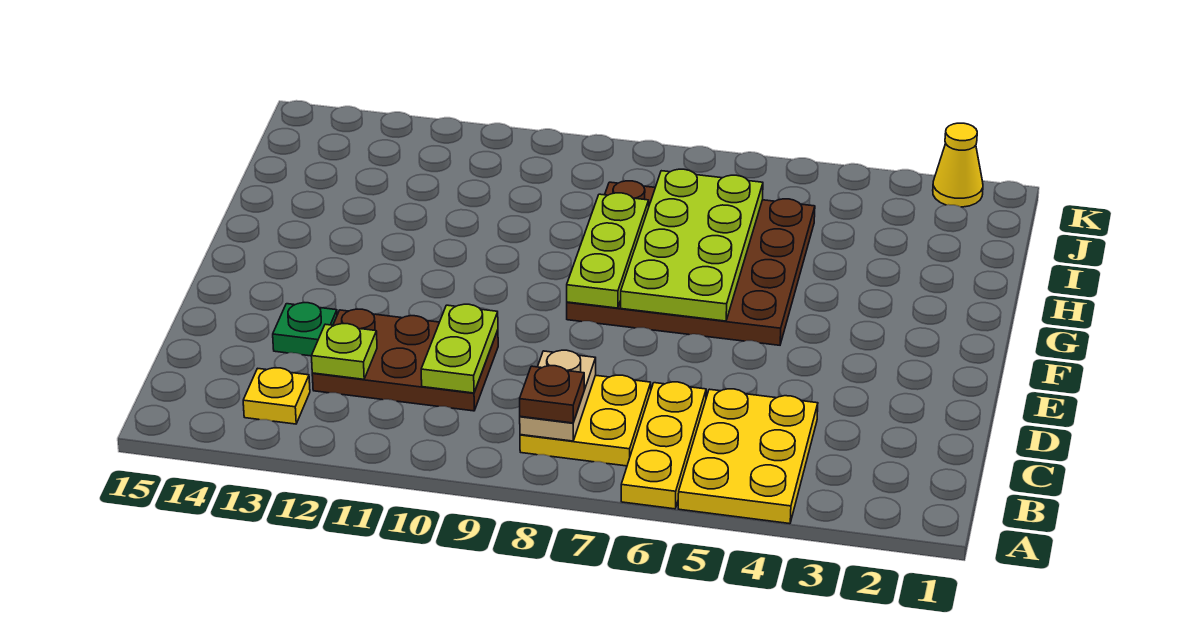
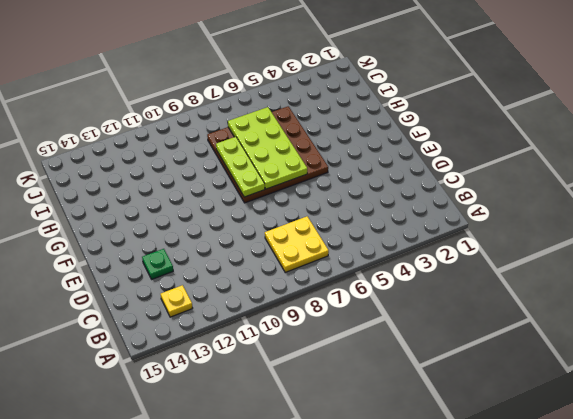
none -> yellow 2x3 plate [678,389,818,524]
none -> yellow 1x3 plate [621,382,706,509]
none -> brown 2x3 plate [312,309,498,411]

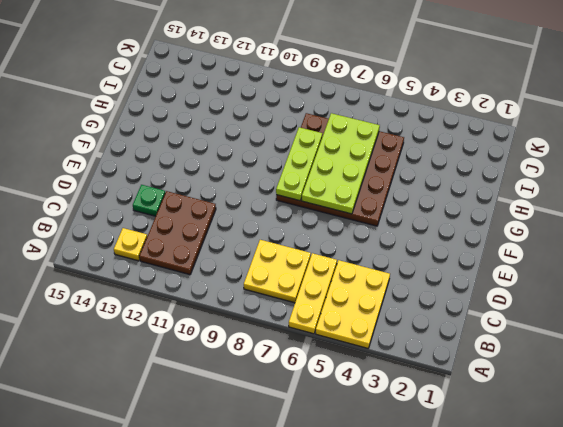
brown 2x3 plate [139,191,216,275] -> brown 2x3 plate turned to [312,309,498,411]
none -> yellow 1x1 cone [933,123,983,207]
none -> tan 1x2 plate [520,350,596,441]
none -> lime 1x2 plate [421,304,498,393]

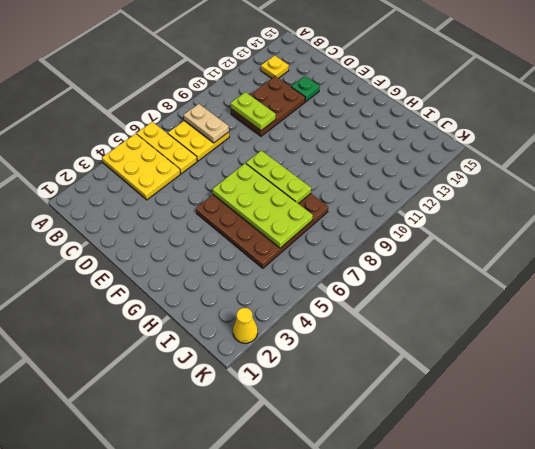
none -> lime 1x1 plate [312,324,377,379]
none -> brown 1x1 plate [520,366,584,423]

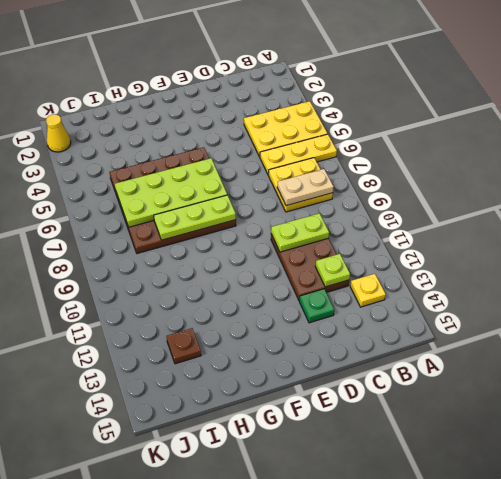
brown 1x1 plate [166,328,201,364] -> brown 1x1 plate moved to [520,366,584,423]

